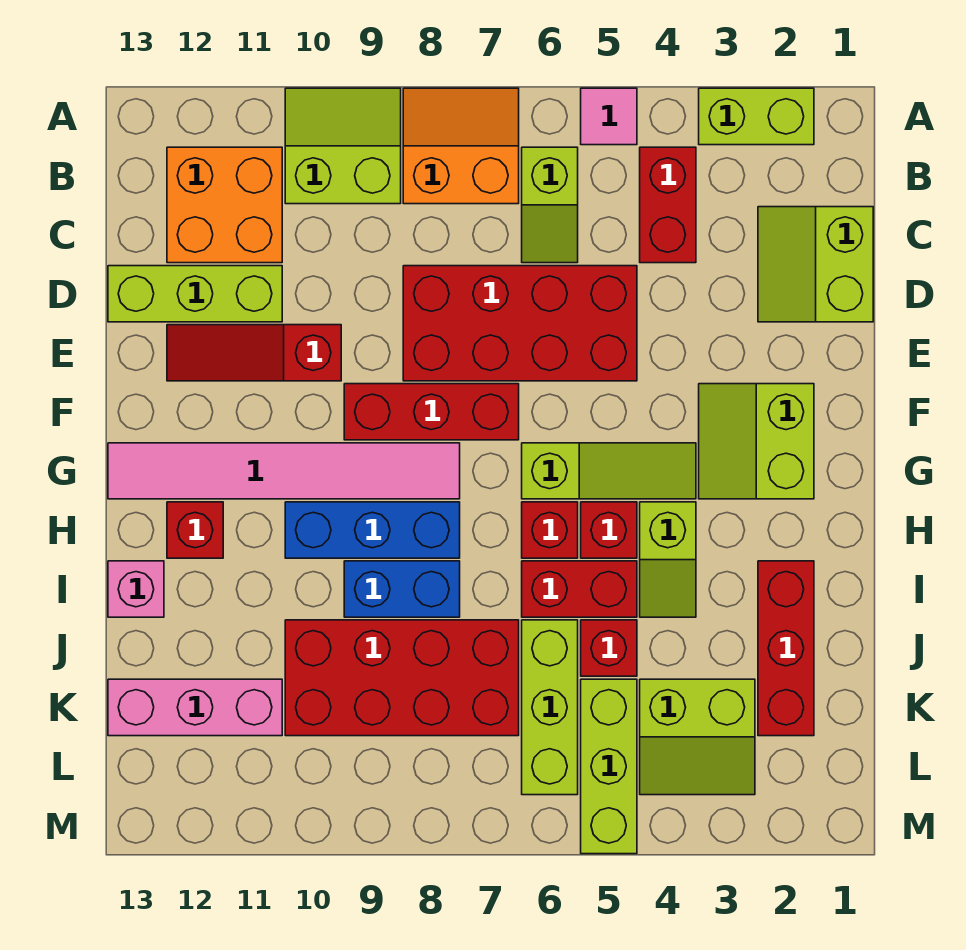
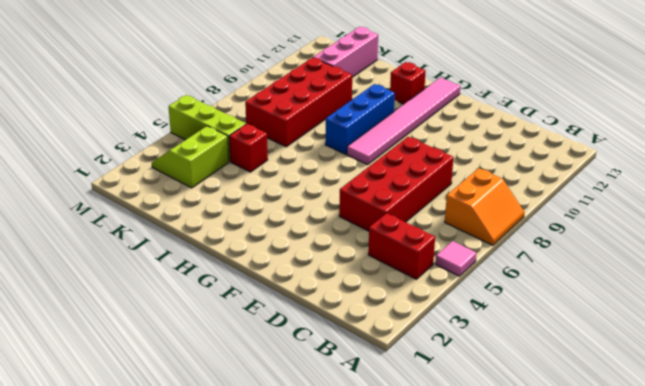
none -> lime 1x2 brick [699,88,814,145]
none -> lime 2x2 slope [285,88,401,204]
none -> lime 1x2 slope [522,147,578,263]
none -> orange 2x2 brick [167,147,282,263]

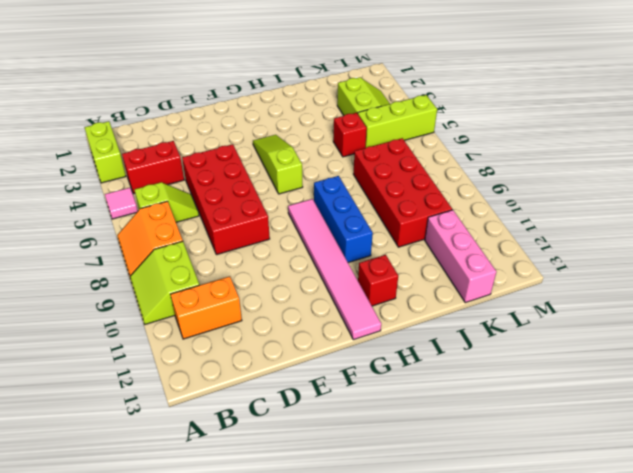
orange 1x2 brick [170,276,242,339] -> orange 2x2 brick [167,147,282,263]
none -> lime 2x2 slope [758,207,873,322]
none -> lime 1x3 brick [108,266,282,322]
none -> red 1x3 slope [167,325,341,381]
none -> lime 2x2 slope [699,384,814,499]

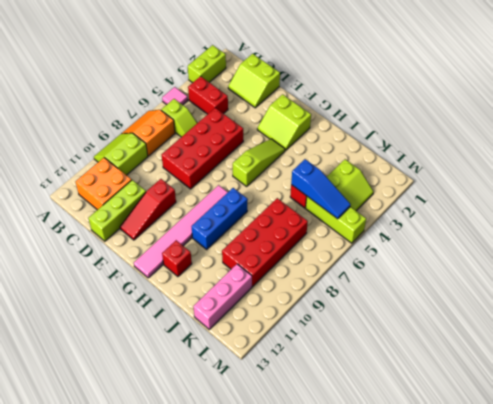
blue 1x3 slope [291,159,351,219] -> none
none -> red 1x3 brick [344,384,519,440]
none -> lime 1x2 slope [640,502,696,617]
none -> red 1x1 brick [581,502,637,558]
none -> red 1x1 brick [522,502,578,558]

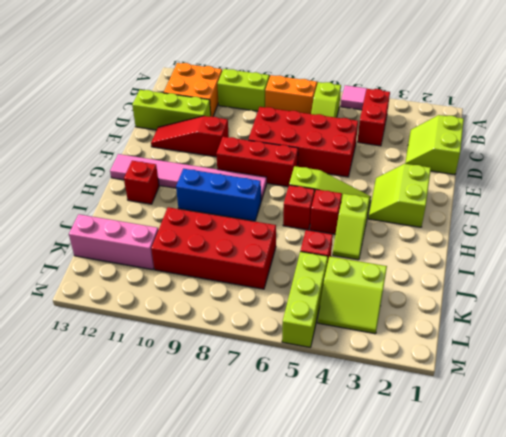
none -> lime 1x2 brick [699,88,814,145]
none -> red 1x3 brick [758,561,814,736]
none -> red 1x2 brick [522,561,637,617]
none -> blue 1x2 brick [344,561,460,617]

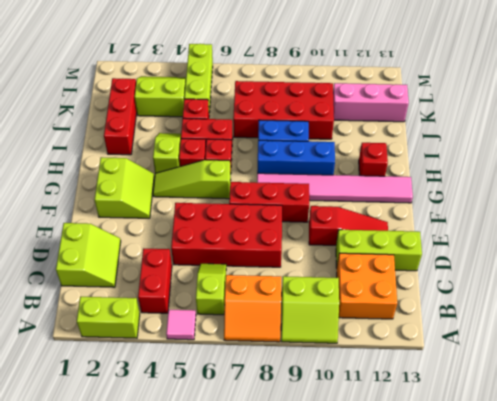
none -> pink 1x1 brick [108,561,164,617]
none -> lime 1x3 brick [522,620,578,795]

